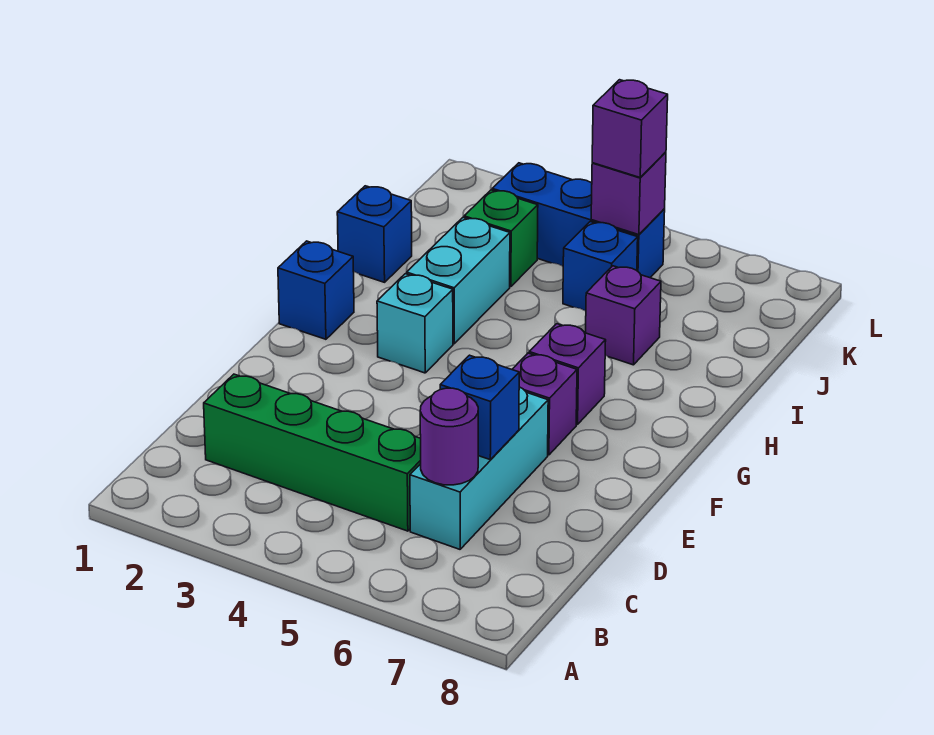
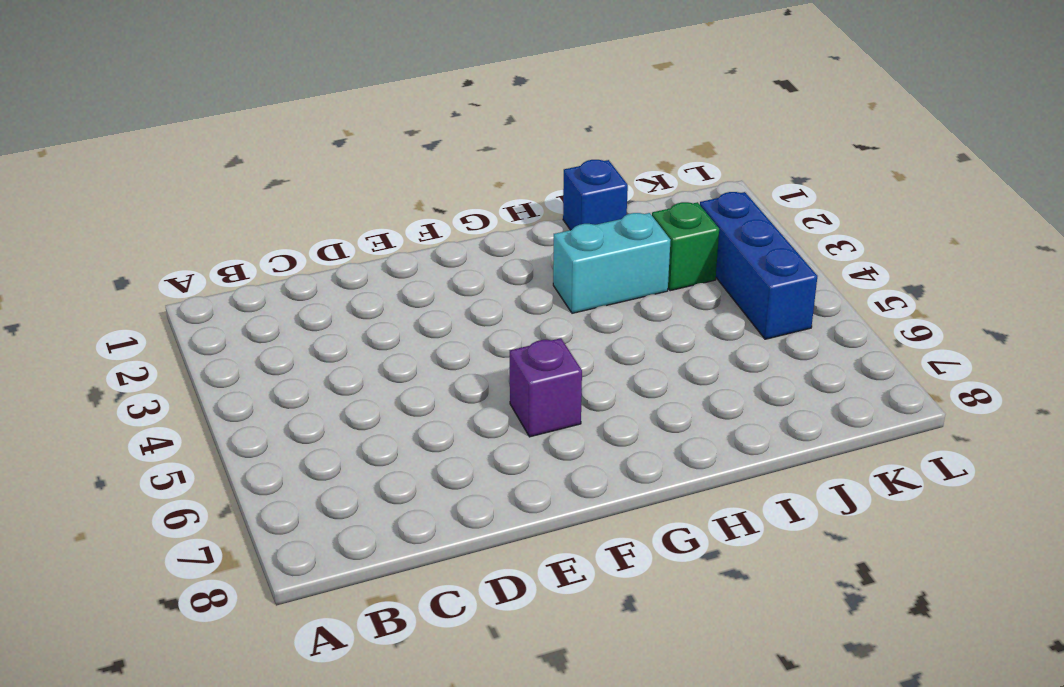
none -> green 1x4 brick [204,374,421,531]
none -> cyan 1x3 brick [410,387,548,549]
none -> blue 1x1 brick [278,241,354,339]

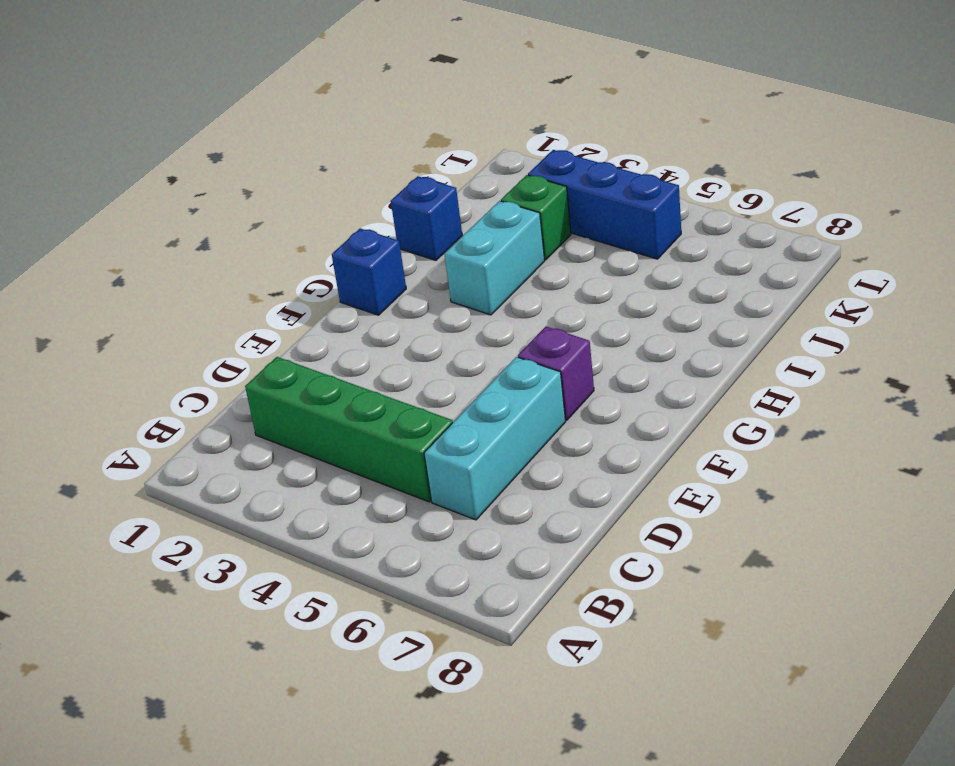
none -> cyan 1x1 brick [377,274,453,373]
none -> purple 1x1 brick [529,324,606,424]
none -> purple 1x1 brick [586,266,661,365]

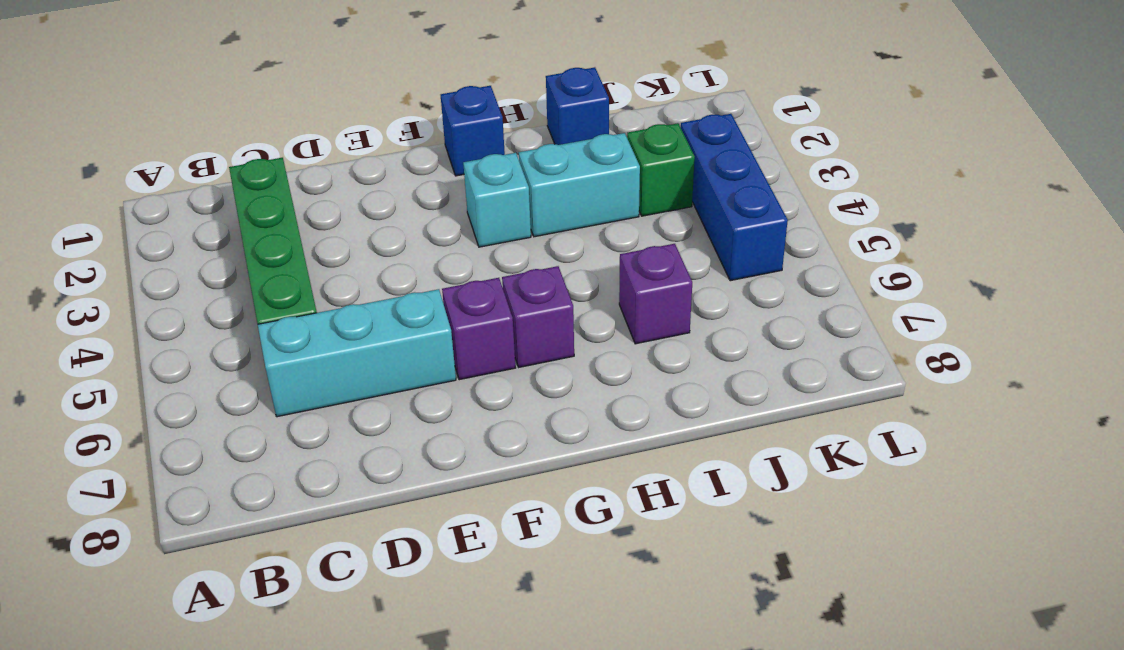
none -> blue 1x1 brick [563,222,638,311]
none -> purple 1x1 round brick [420,388,478,485]
none -> blue 1x1 brick [440,355,519,459]

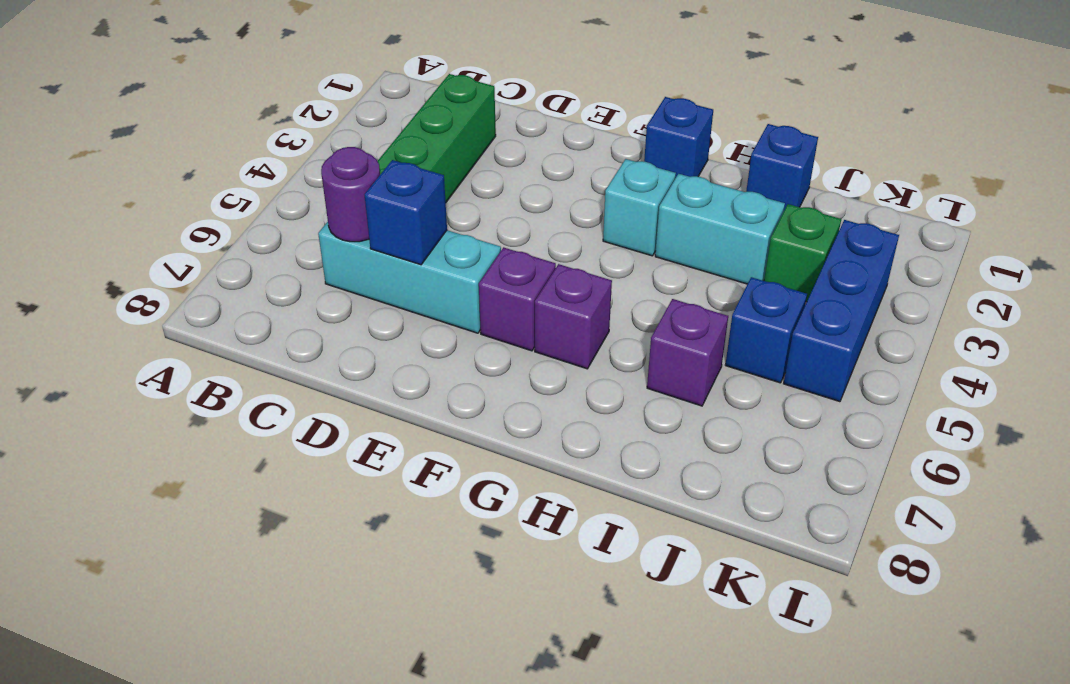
none -> purple 1x1 brick [591,152,666,235]
none -> purple 1x1 brick [592,80,668,177]

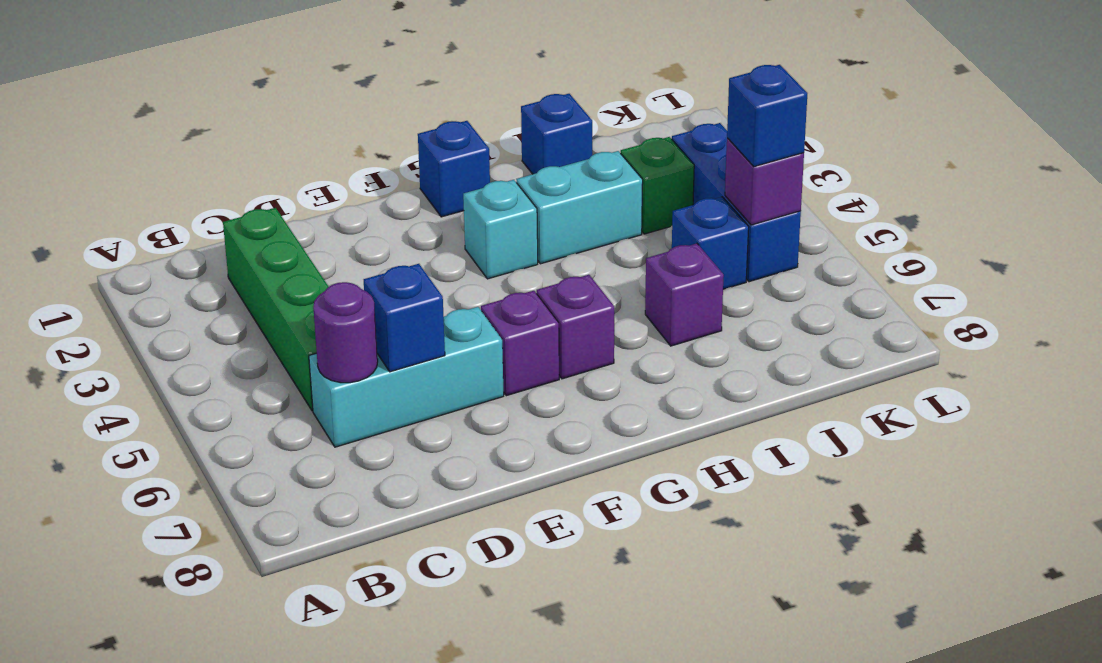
blue 1x1 brick [727,65,807,167] -> purple 1x1 brick [592,80,668,177]

